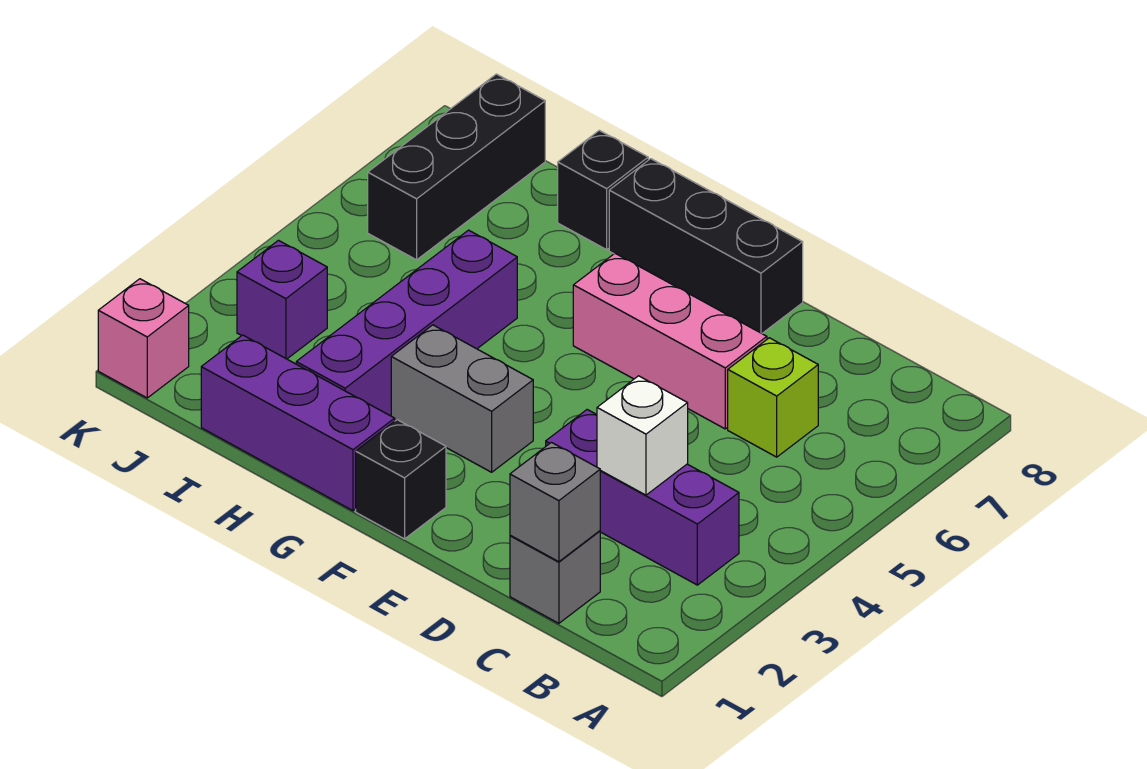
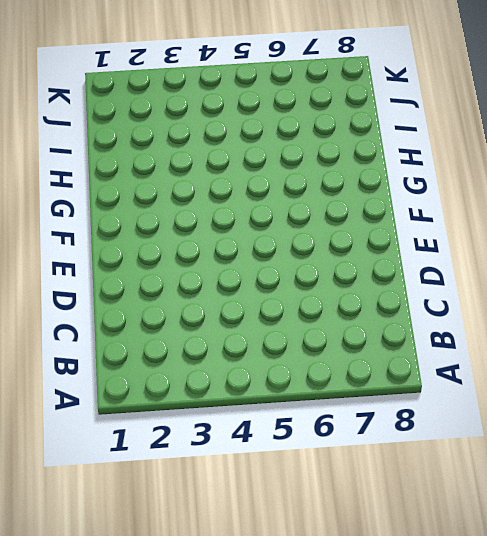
none -> purple 1x3 brick [546,410,739,585]
none -> grey 1x1 brick [510,531,600,623]
none -> lime 1x1 brick [728,338,818,457]

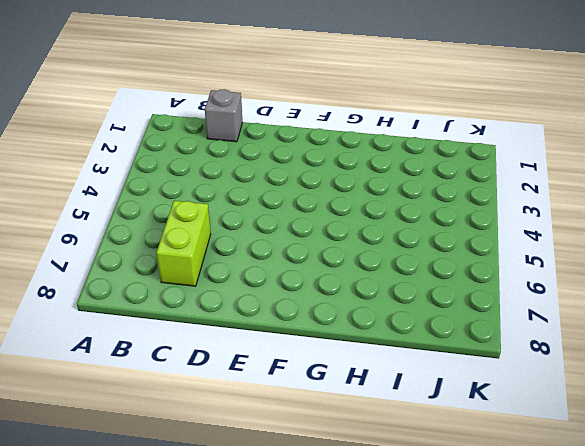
lime 1x2 brick [156,201,211,286] -> lime 1x1 brick [728,338,818,457]
none -> purple 1x3 brick [546,410,739,585]
none -> pink 1x3 brick [573,253,767,429]
none -> black 1x3 brick [609,159,803,333]

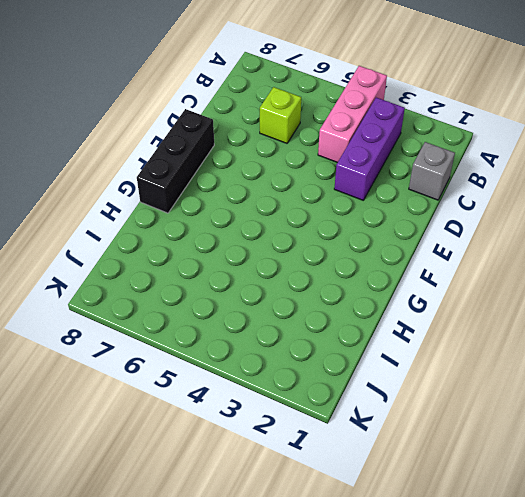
pink 1x3 brick [318,66,387,162] -> pink 1x3 brick moved to [573,253,767,429]
none -> black 1x1 brick [356,420,446,539]
none -> grey 1x2 brick [391,325,533,472]
none -> purple 1x3 brick [201,335,395,511]

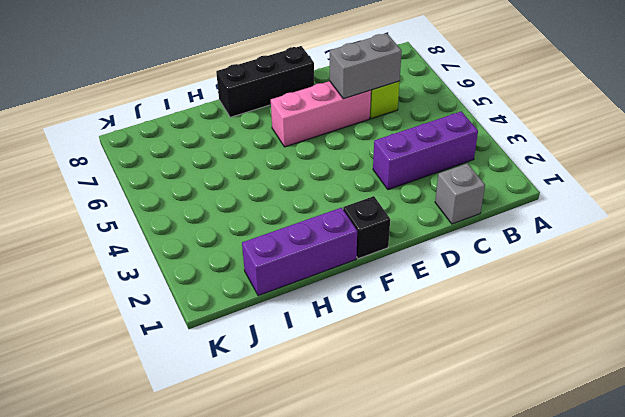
grey 1x2 brick [330,33,402,99] -> grey 1x2 brick moved to [391,325,533,472]
none -> purple 1x4 brick [296,230,517,415]
none -> black 1x1 brick [558,130,648,250]
none -> purple 1x1 brick [237,240,327,359]

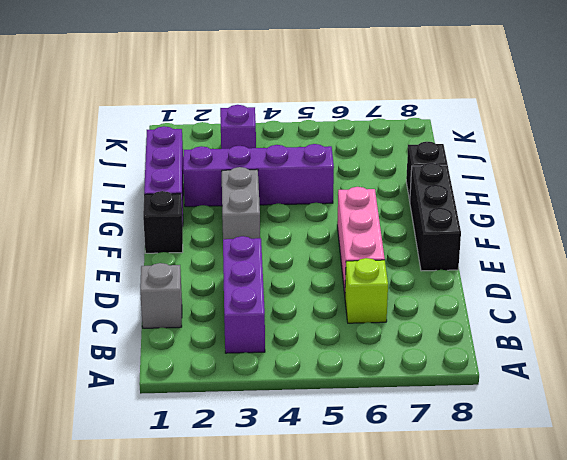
none -> black 1x3 brick [368,74,545,260]
none -> pink 1x1 brick [98,279,189,398]
none -> grey 1x1 brick [510,442,600,562]

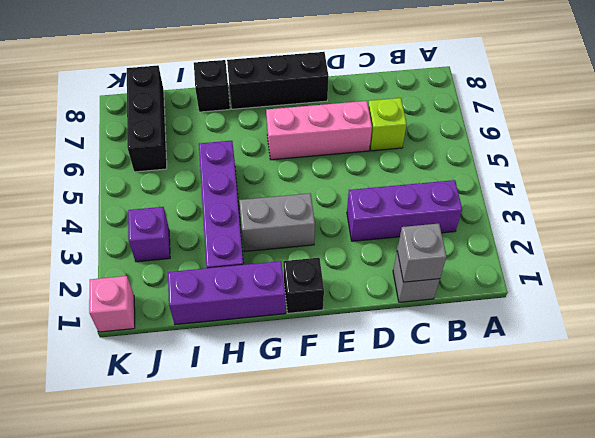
none -> white 1x1 brick [597,376,688,495]

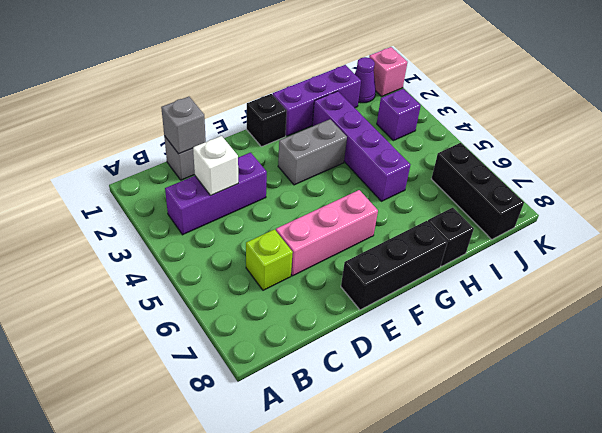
purple 1x1 cone [355,57,376,103] -> none

